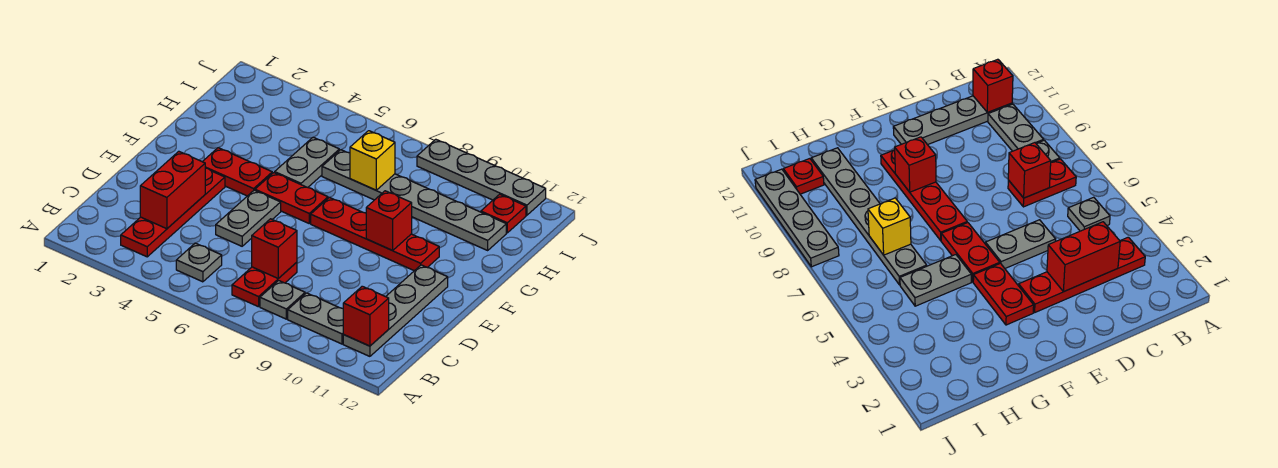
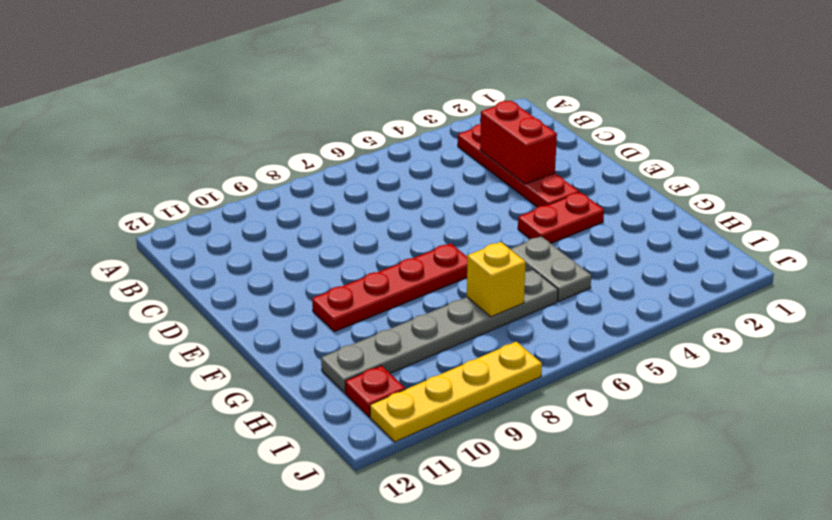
yellow 1x4 plate [370,342,542,442] -> grey 1x4 plate [417,139,546,215]
none -> grey 1x1 plate [176,243,222,282]
none -> red 1x2 plate [232,262,297,307]
none -> grey 1x1 plate [260,281,305,319]

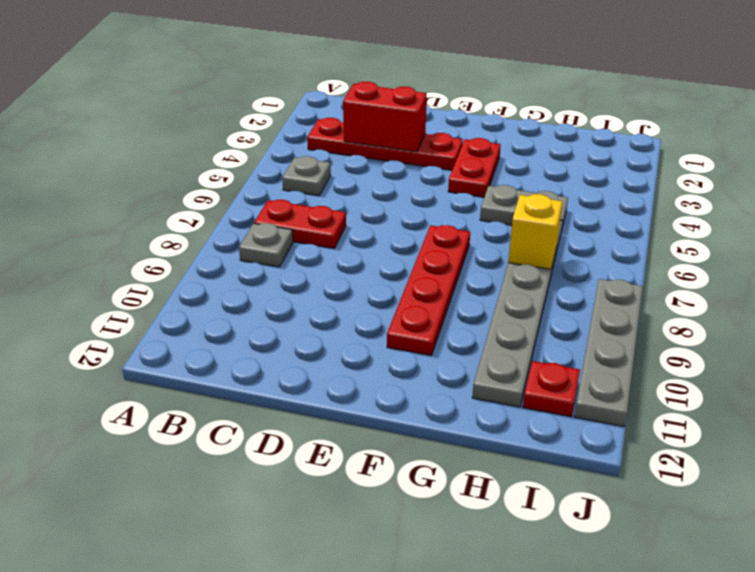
none -> grey 1x2 plate [288,293,344,344]
none -> grey 1x4 plate [343,265,448,356]
none -> grey 1x2 plate [216,190,281,246]

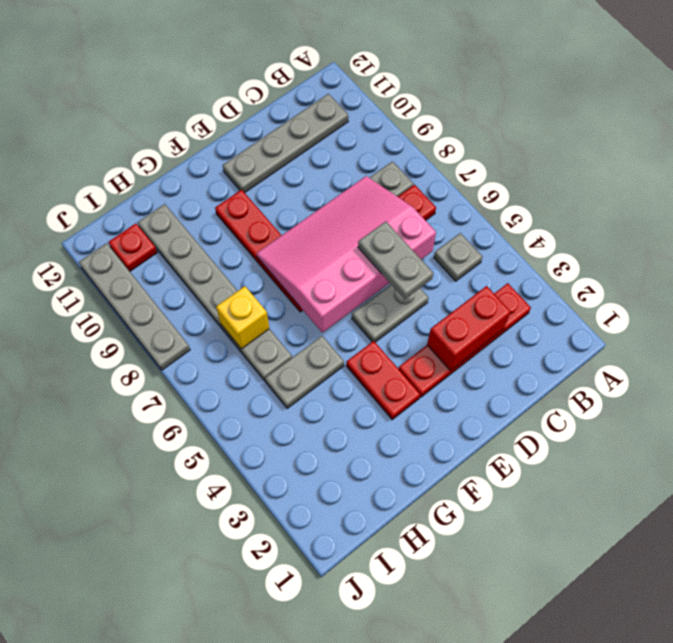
pink 3x4 slope [257,176,436,333] -> red 1x1 brick [252,219,297,278]
grey 1x2 plate [358,222,433,299] -> grey 1x2 plate moved to [288,293,344,344]
none -> red 1x2 plate [255,173,328,223]
none -> red 1x1 brick [343,286,389,346]
none -> red 1x1 brick [366,191,412,250]

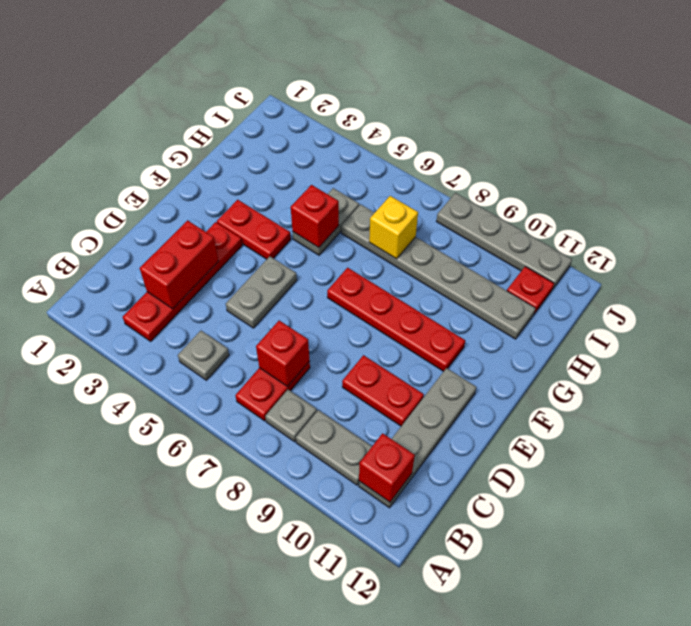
red 1x2 plate [342,355,424,426] -> red 1x2 plate moved to [255,173,328,223]
red 1x1 brick [291,185,339,248] -> red 1x1 brick moved to [366,191,412,250]

